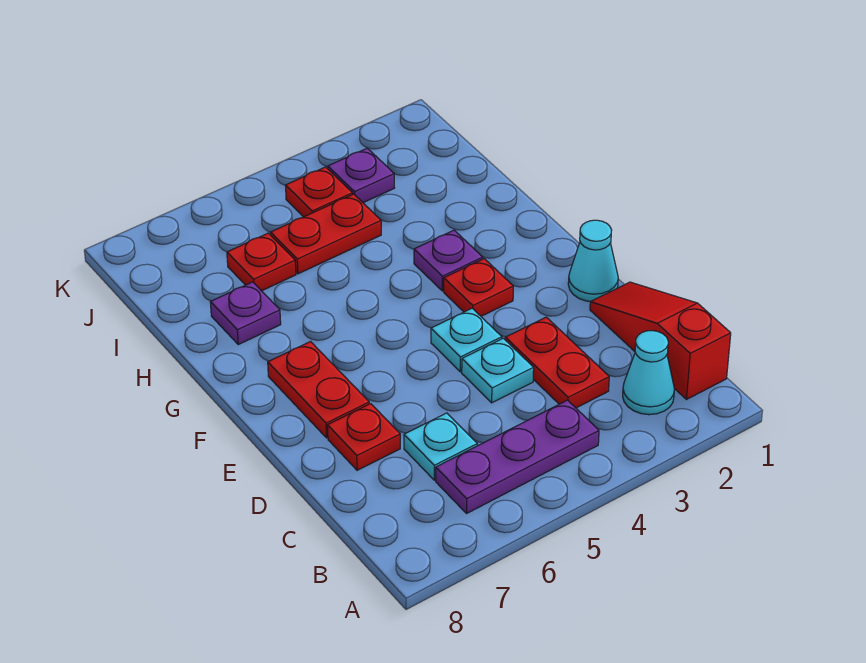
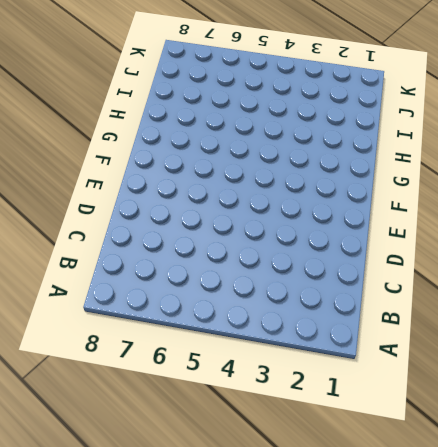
none -> red 1x3 slope [590,282,731,400]
none -> cyan 1x1 cone [623,331,674,415]
none -> purple 1x3 plate [436,400,599,514]

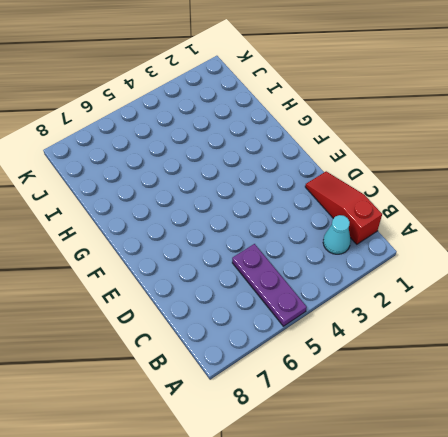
purple 1x3 plate [232,244,307,326] -> purple 1x3 plate turned to [436,400,599,514]
none -> red 1x2 plate [505,317,609,408]
none -> cyan 1x1 plate [404,413,477,480]
none -> cyan 1x1 plate [462,338,534,403]

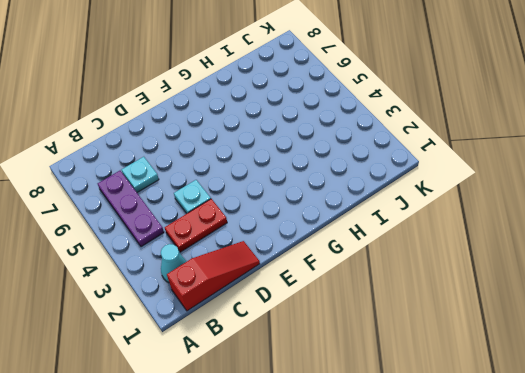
none -> red 1x1 plate [327,404,400,470]
none -> cyan 1x1 cone [568,220,618,302]
none -> cyan 1x1 plate [431,308,502,372]

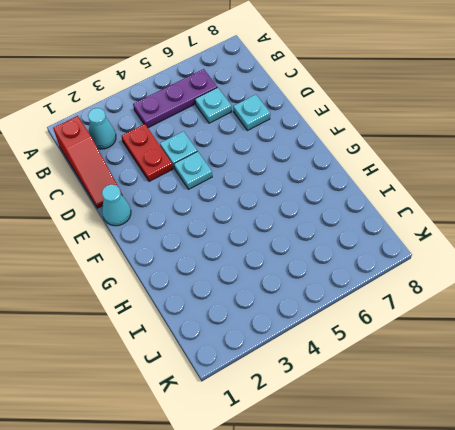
cyan 1x1 plate [233,95,270,130] -> red 1x1 plate [327,404,400,470]
none -> red 1x2 plate [268,342,369,438]
none -> red 1x1 plate [444,259,513,316]
none -> purple 1x1 plate [414,230,483,291]

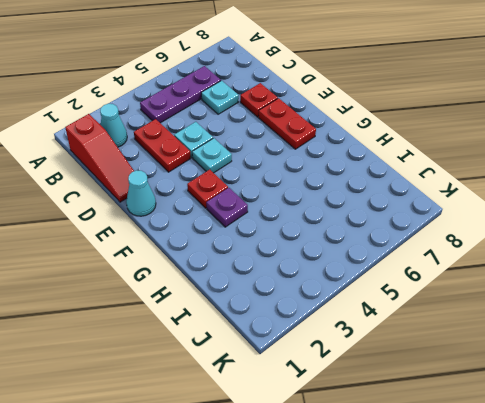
none -> purple 1x1 plate [210,282,281,345]
none -> red 1x2 plate [270,194,381,274]
none -> red 1x1 plate [227,233,296,291]

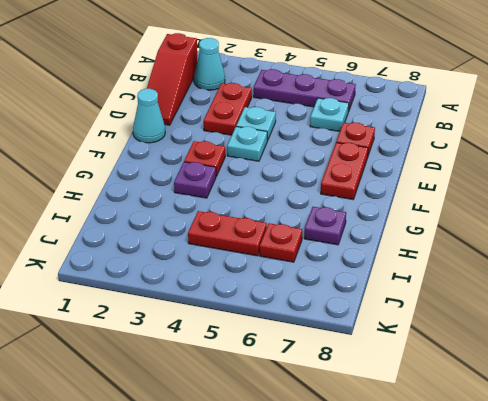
none -> purple 1x1 plate [328,148,394,203]
none -> red 1x1 plate [286,167,353,217]

